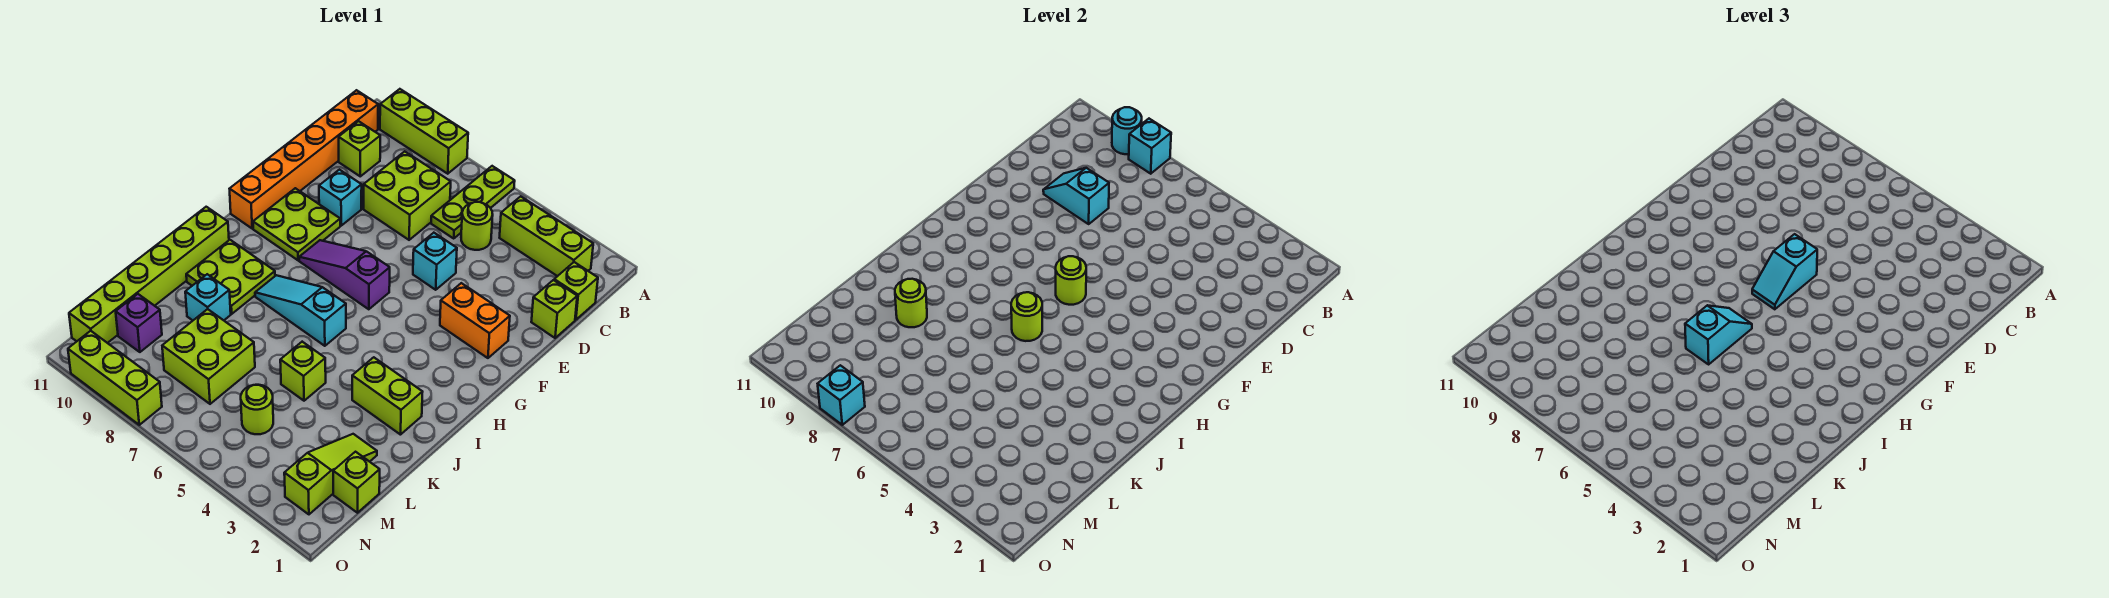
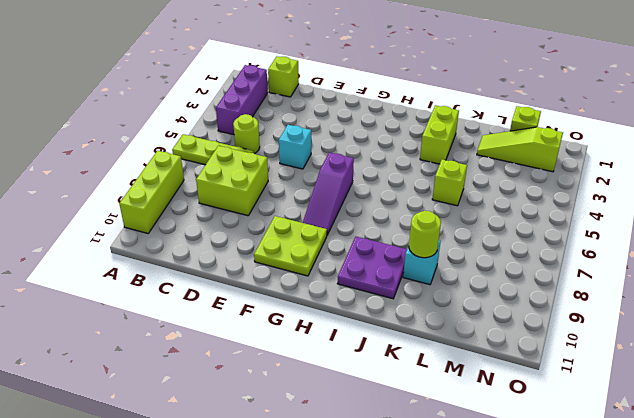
purple 1x3 brick [216,65,268,135] -> lime 1x3 brick [500,196,593,276]
purple 2x2 plate [337,237,407,299] -> lime 2x2 plate [186,240,275,314]
none -> orange 1x6 brick [230,90,378,228]
none -> lime 1x1 brick [339,121,380,176]
none -> lime 1x1 brick [531,280,577,338]
none -> cyan 1x1 brick [319,170,362,226]

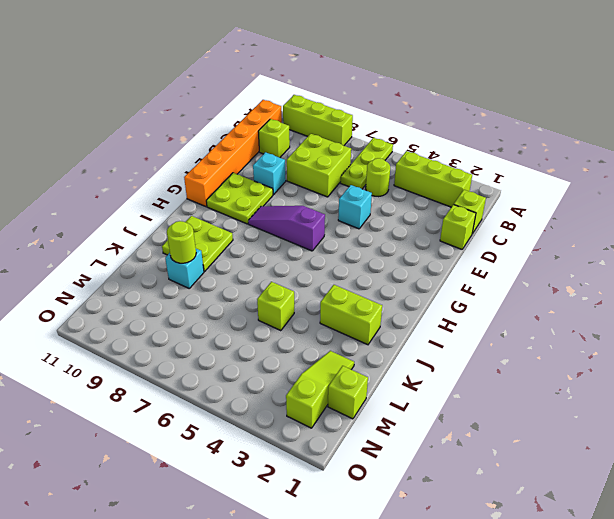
none -> orange 1x2 brick [440,283,510,358]
none -> cyan 1x3 slope [255,275,346,346]
none -> lime 1x6 brick [69,207,229,343]
none -> lime 2x2 brick [162,309,255,404]

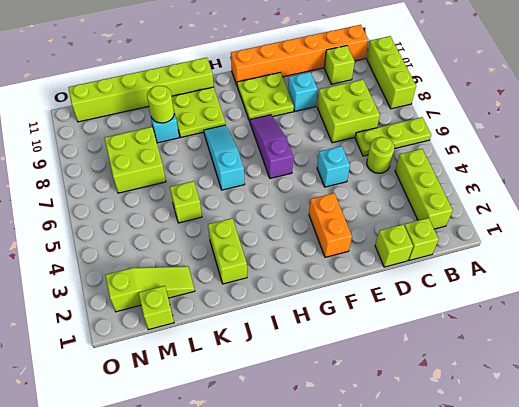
none -> lime 1x1 round brick [241,385,273,434]
none -> purple 1x1 brick [116,294,162,352]
none -> lime 1x3 brick [68,331,162,425]
none -> cyan 1x1 brick [1129,119,1171,174]

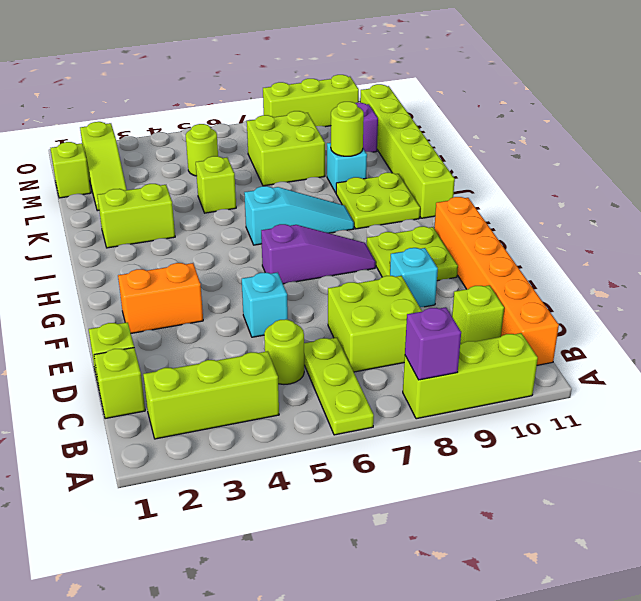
purple 1x1 brick [405,307,461,380] -> cyan 1x1 brick [1129,119,1171,174]
none -> cyan 1x1 round brick [1112,107,1142,154]
none -> cyan 1x2 slope [1043,168,1109,224]
none -> lime 1x1 round brick [1056,256,1086,305]
none -> lime 1x1 round brick [1011,292,1042,341]

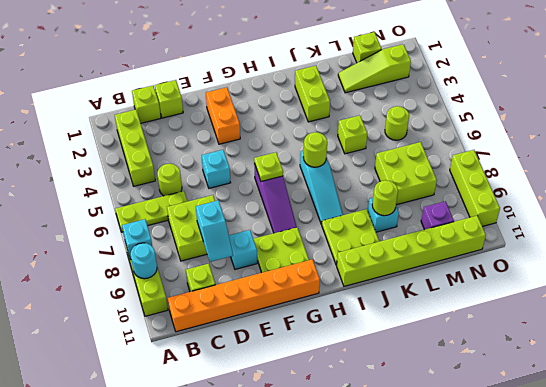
lime 1x1 plate [254,152,283,181] -> lime 1x1 round brick [1056,256,1086,305]
none -> cyan 1x1 brick [818,365,865,425]
none -> cyan 1x2 slope [1752,234,1817,309]
none -> cyan 1x2 slope [1685,305,1752,364]

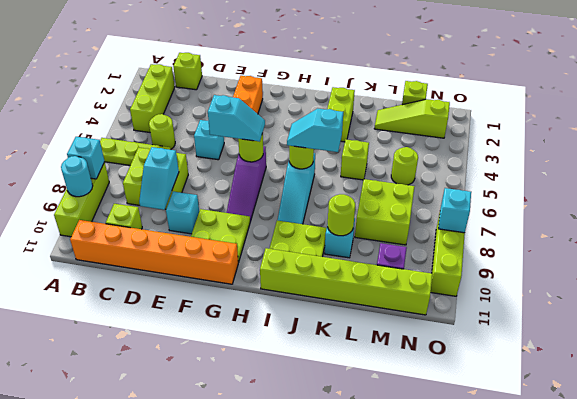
none -> lime 1x1 brick [531,280,577,338]

